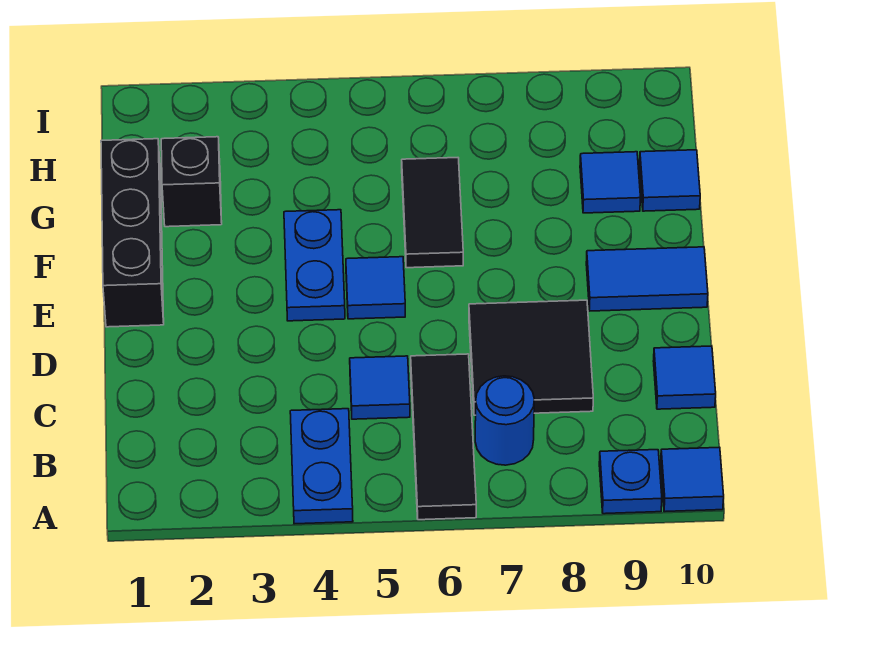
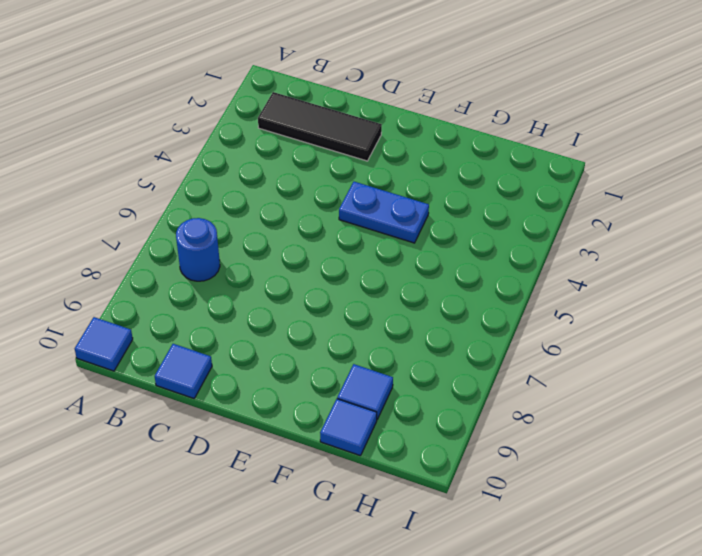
black 1x3 tile [258,92,382,161] -> black 1x3 tile moved to [411,354,476,520]
none -> blue 1x2 plate [290,409,353,524]
none -> blue 1x1 plate [599,450,662,514]
none -> blue 1x1 tile [350,356,410,419]

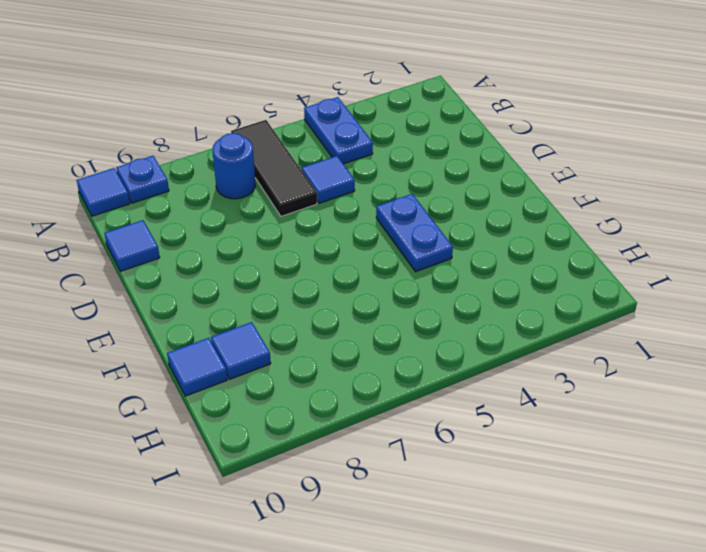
none -> black 2x2 tile [469,300,593,415]
none -> black 1x3 brick [101,139,164,327]
none -> blue 1x1 tile [346,257,405,319]

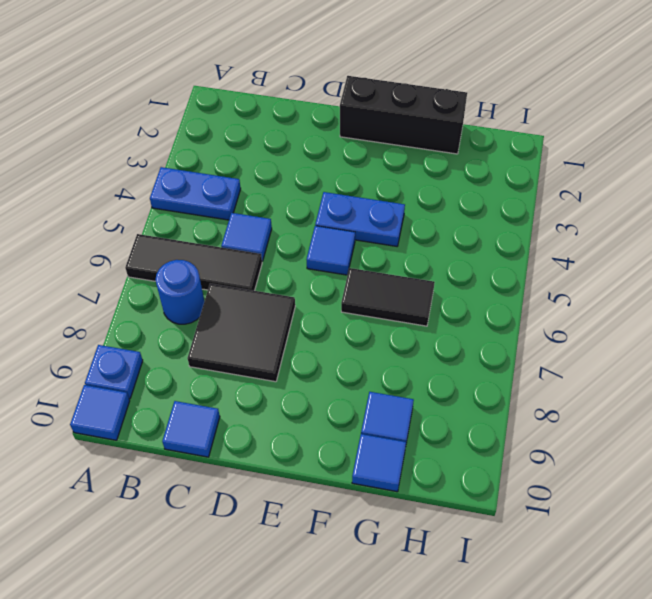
none -> blue 1x2 tile [586,247,708,311]
none -> black 1x1 brick [161,137,222,227]

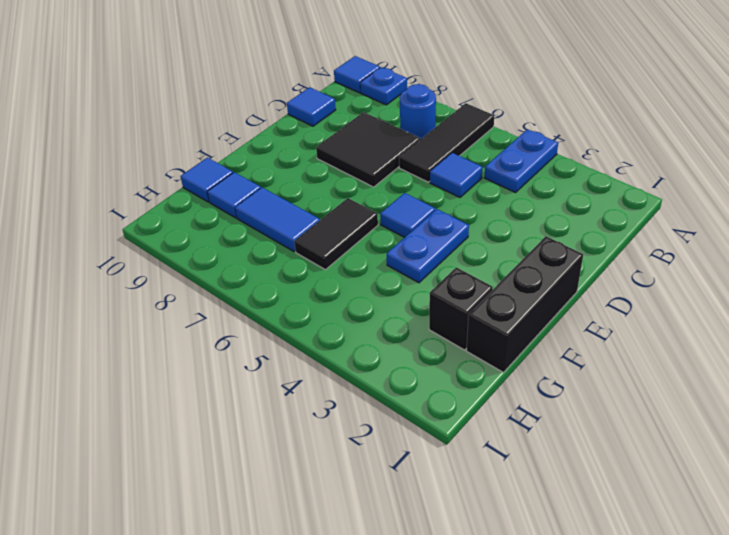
blue 1x2 tile [235,188,320,251] -> blue 1x2 tile moved to [586,247,708,311]

